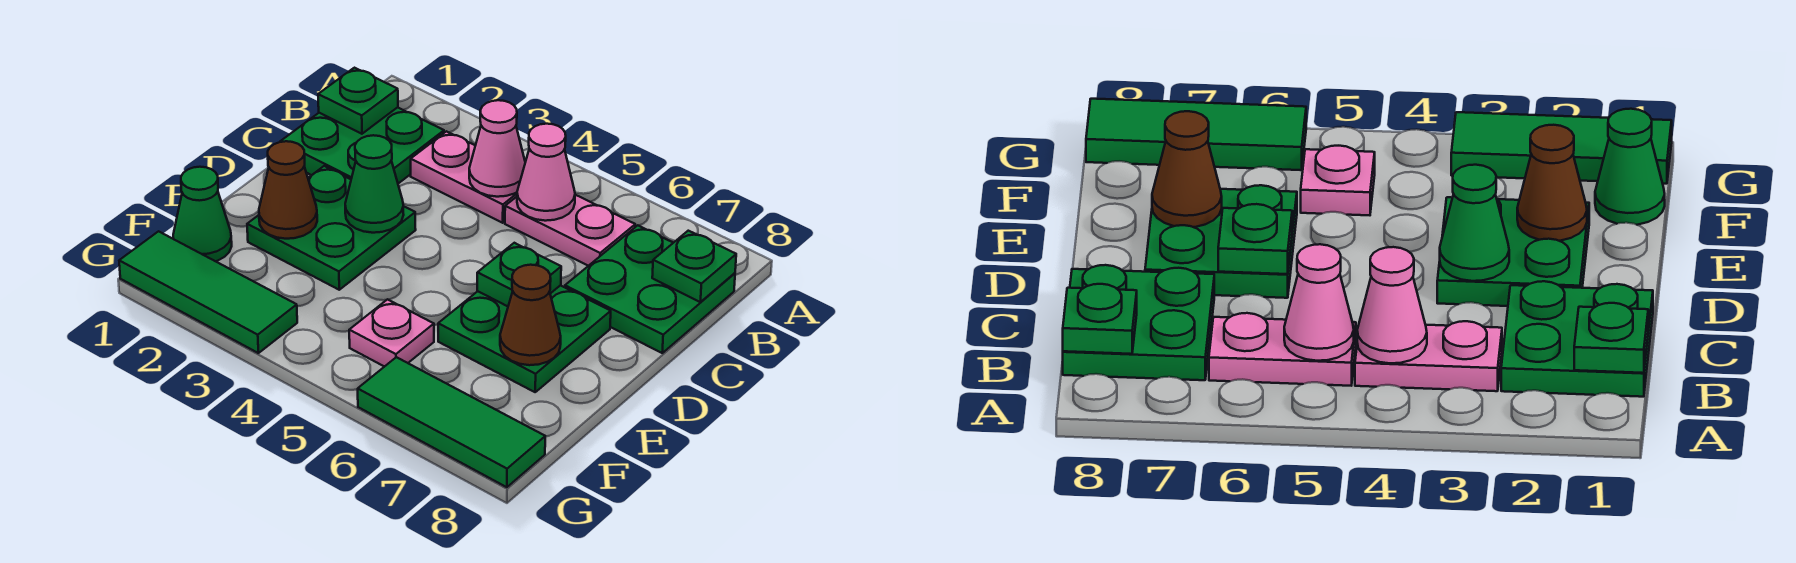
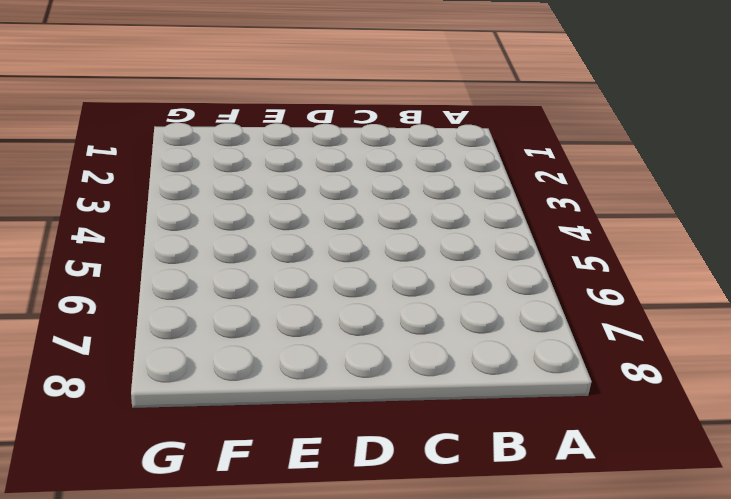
none -> green 2x2 plate [280,107,444,184]
none -> pink 1x2 plate [411,131,517,223]
none -> pink 1x2 plate [505,195,635,266]

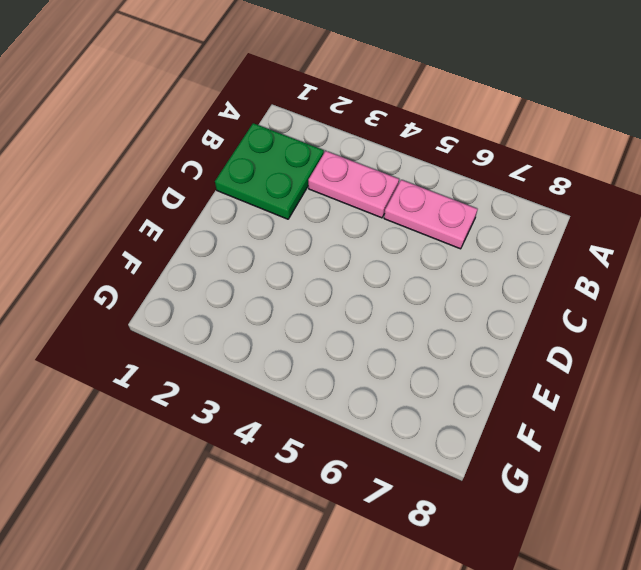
none -> green 2x2 plate [565,225,735,353]
none -> green 2x2 plate [247,166,416,290]
none -> green 2x2 plate [438,285,611,392]

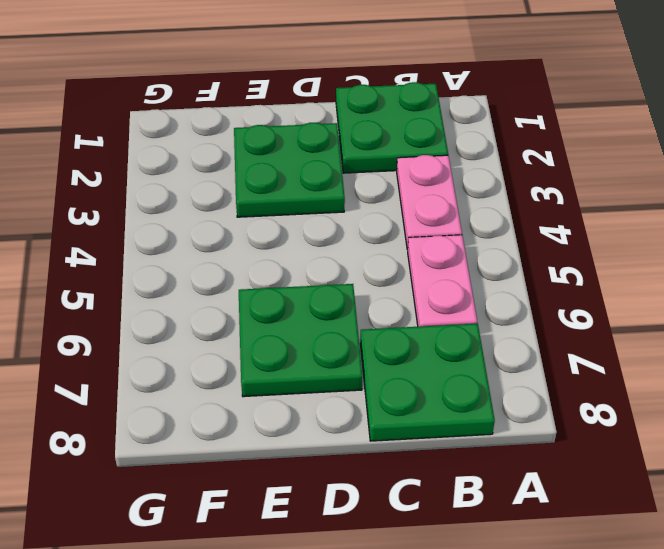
none -> green 1x1 cone [173,167,232,261]
none -> pink 1x1 plate [349,299,434,367]
none -> green 1x3 tile [119,231,297,353]

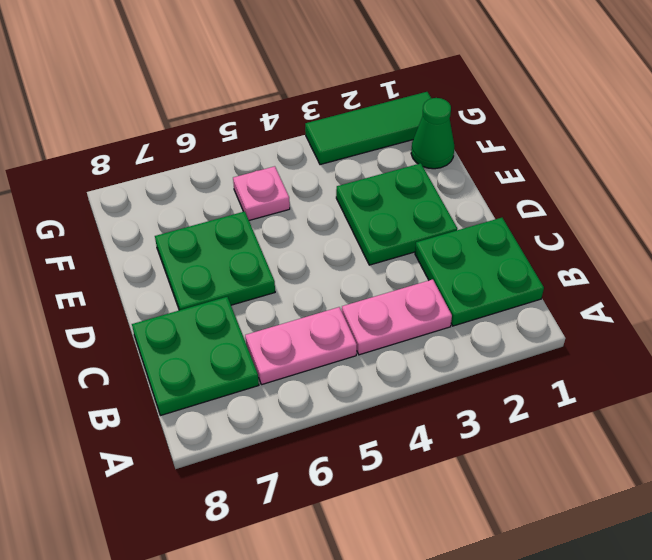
none -> green 1x3 tile [358,357,545,487]
none -> green 1x1 plate [318,68,398,134]
none -> pink 1x1 cone [469,100,525,197]

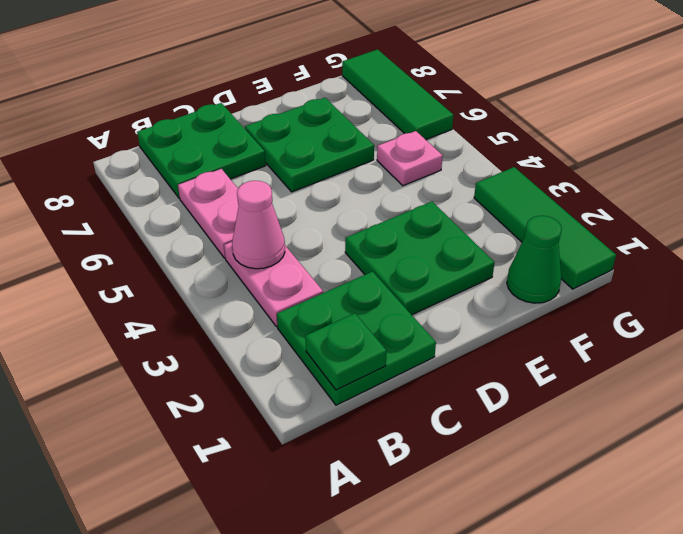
none -> pink 1x1 cone [517,124,575,221]
none -> green 1x1 plate [652,231,736,302]
none -> green 1x1 cone [345,135,404,233]

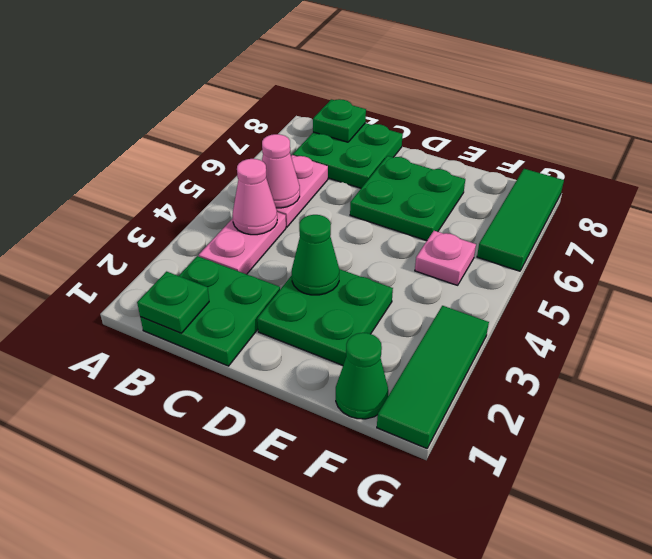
none -> green 1x1 plate [477,243,561,306]
none -> brown 1x1 cone [259,141,317,239]
none -> brown 1x1 cone [500,265,561,365]

